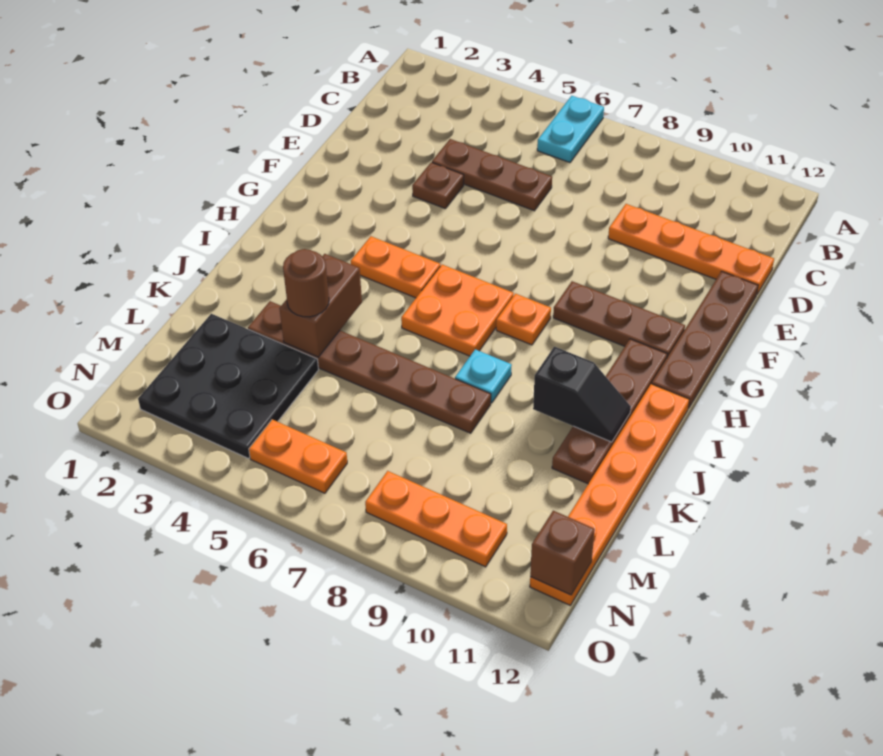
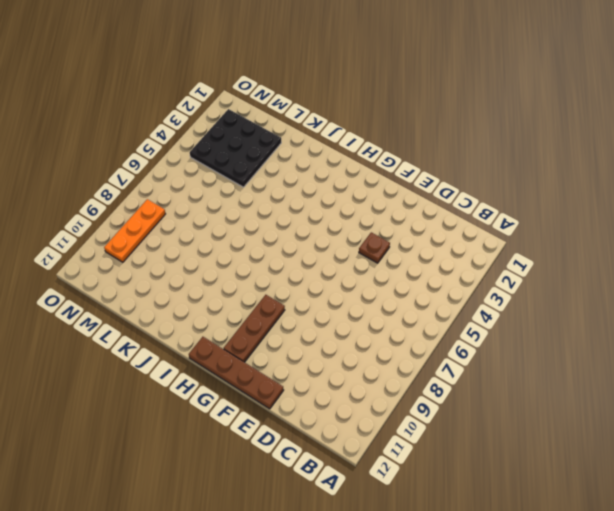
none -> cyan 1x2 plate [537,96,604,163]
none -> brown 1x3 plate [432,139,552,211]
none -> orange 1x4 plate [608,204,774,294]

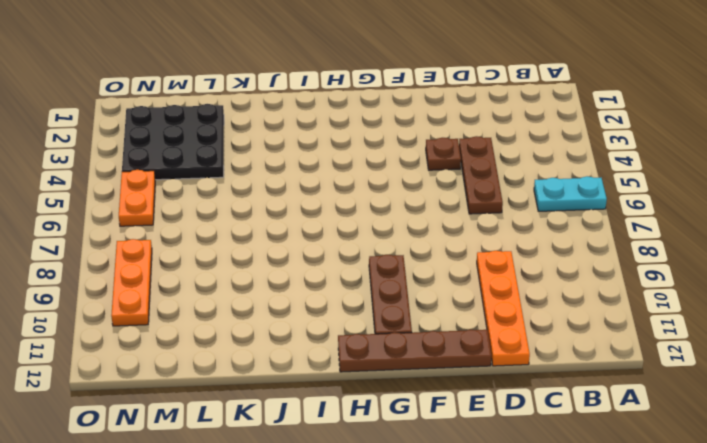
none -> orange 1x2 plate [351,236,440,298]
none -> orange 2x2 plate [401,265,514,356]
none -> orange 1x1 plate [496,294,551,345]

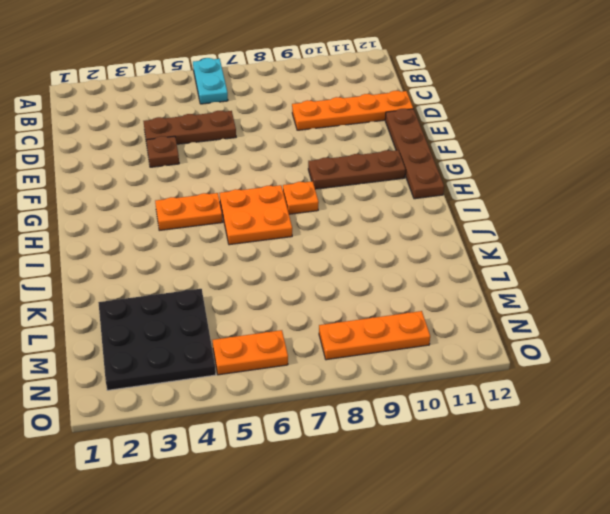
none -> brown 1x4 plate [552,339,667,484]
none -> orange 1x6 plate [530,384,689,605]
none -> cyan 1x1 plate [455,349,512,403]

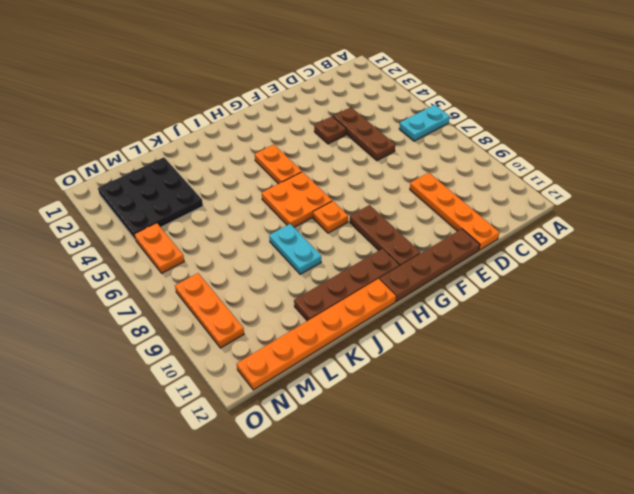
cyan 1x2 plate [269,224,321,274] -> cyan 1x1 plate [455,349,512,403]
none -> brown 1x6 plate [248,301,491,433]
none -> brown 1x2 brick [279,254,362,357]
none -> black 1x2 slope [533,347,631,442]

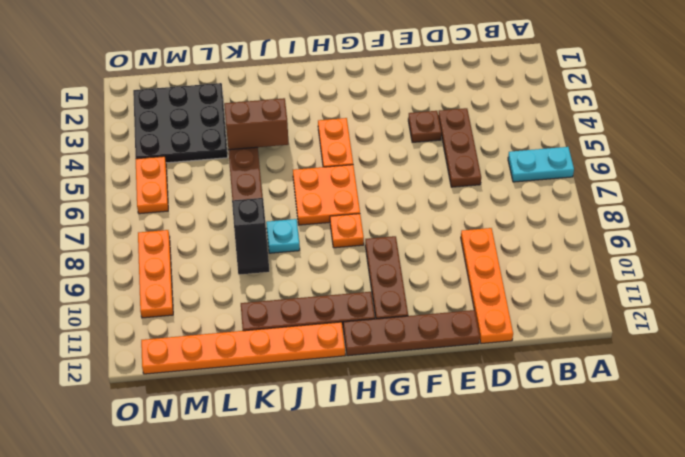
black 1x2 slope [232,198,269,275] -> black 1x2 slope moved to [533,347,631,442]
none -> brown 1x1 brick [530,511,595,595]
none -> brown 1x1 round brick [283,249,329,317]

